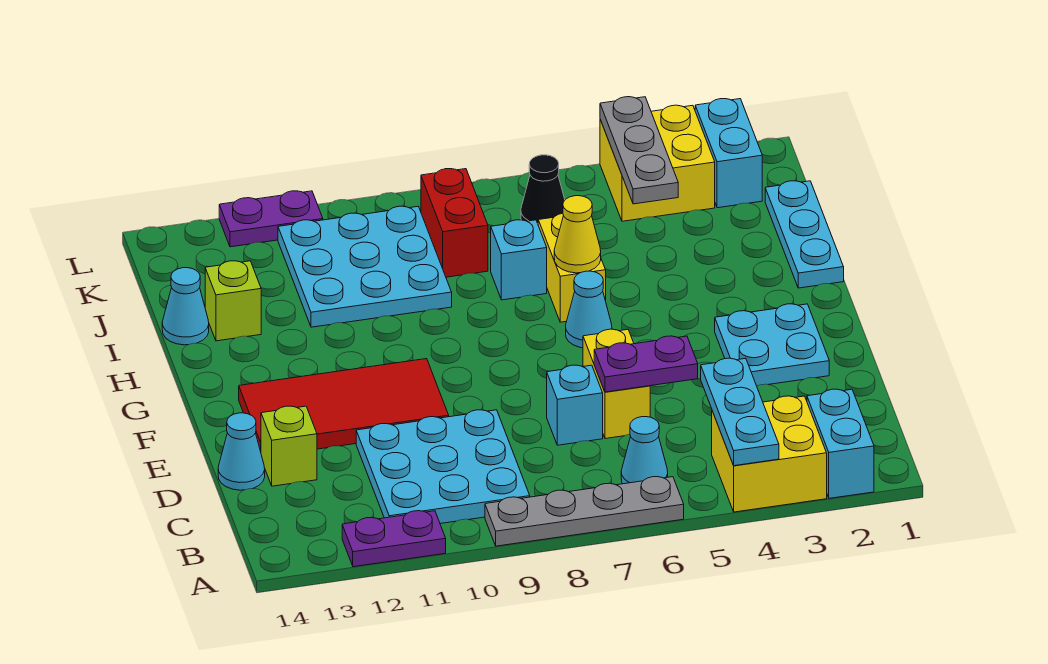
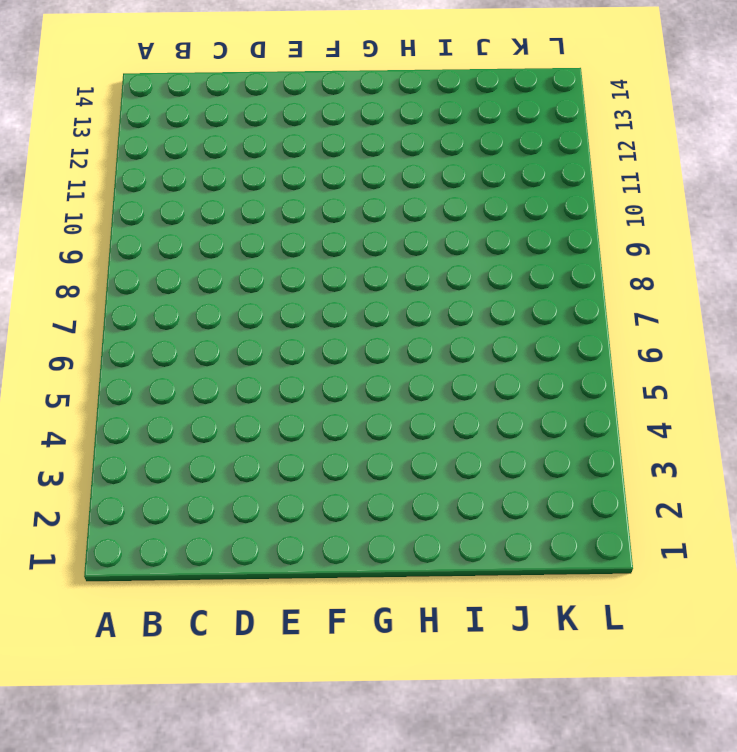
none -> cyan 1x2 brick [807,389,874,498]
none -> yellow 2x2 brick [712,396,827,512]
none -> grey 1x4 plate [485,477,684,546]

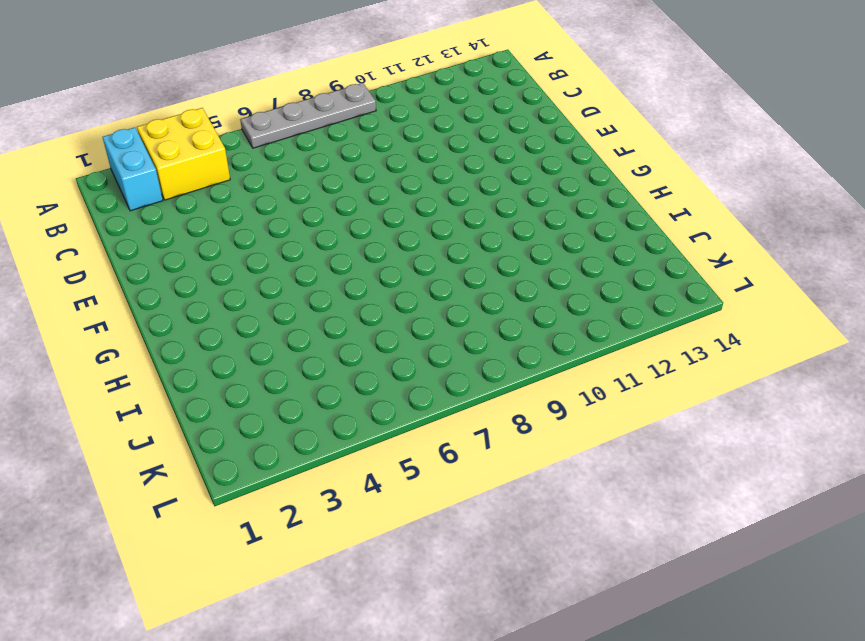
none -> purple 1x2 plate [342,511,446,567]
none -> cyan 1x1 cone [621,417,668,484]
none -> cyan 3x3 plate [356,410,530,524]

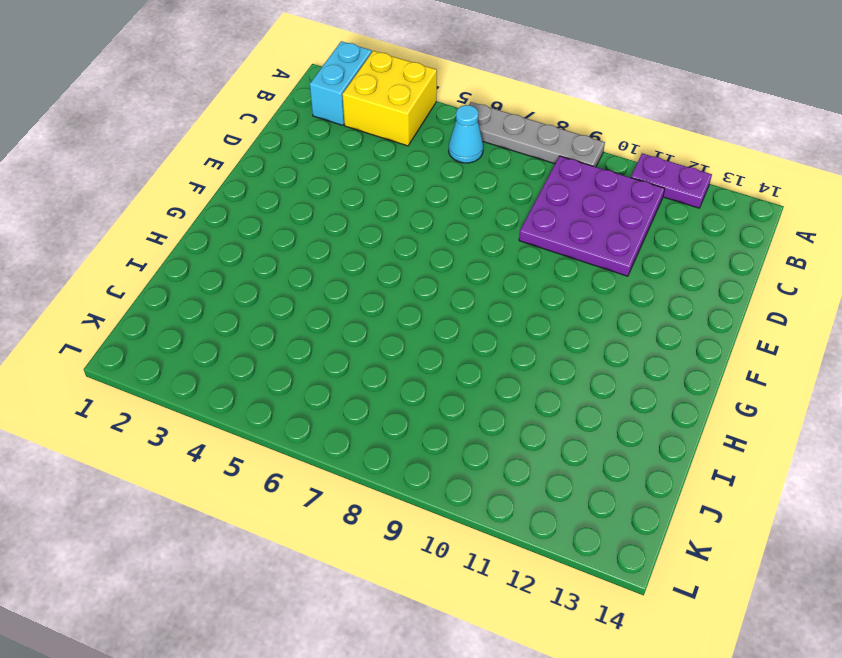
purple 3x3 plate [519,156,665,276] -> cyan 3x3 plate [356,410,530,524]
none -> yellow 1x2 brick [583,329,650,439]
none -> cyan 1x1 brick [547,365,603,445]
none -> lime 1x1 brick [261,406,317,486]

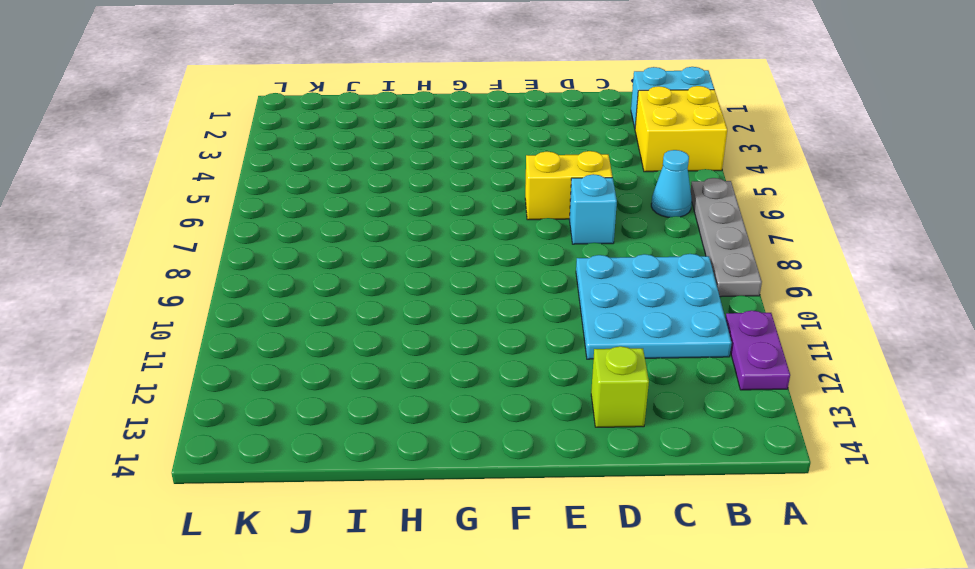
none -> cyan 1x1 cone [218,413,265,490]
none -> cyan 2x2 plate [715,304,829,386]
none -> red 2x4 tile [239,359,449,451]

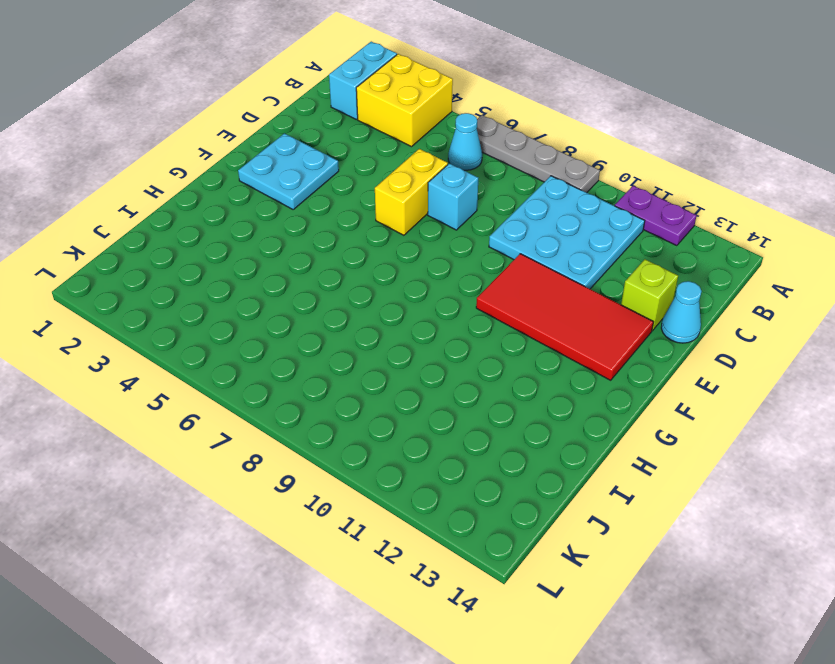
none -> cyan 1x1 cone [566,271,612,348]
none -> cyan 1x3 plate [765,181,844,288]
none -> yellow 1x2 brick [538,213,606,322]

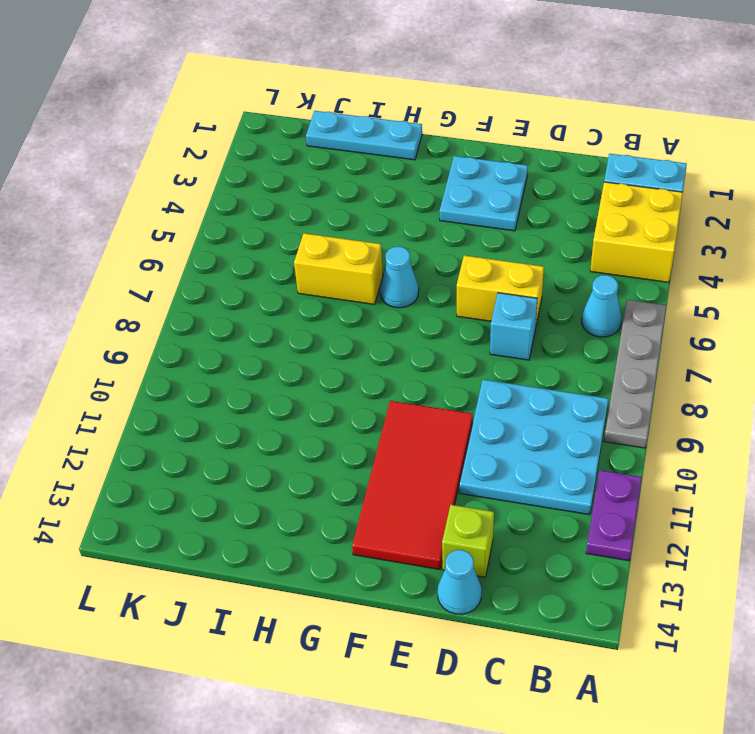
none -> cyan 1x1 brick [491,220,547,300]
none -> cyan 3x3 plate [278,206,452,327]
none -> lime 1x1 brick [205,261,261,341]

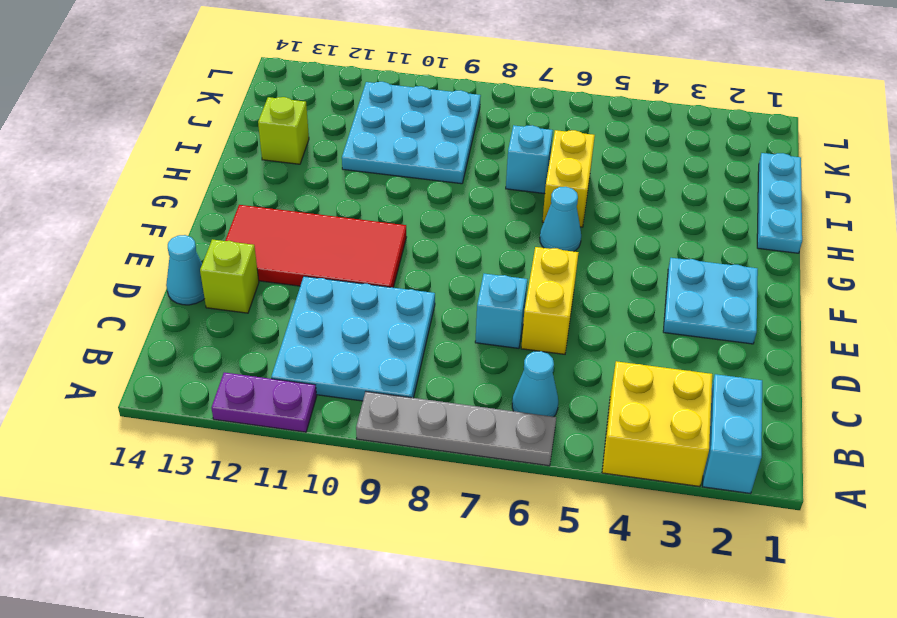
none -> cyan 1x1 cone [162,268,209,345]
none -> red 1x2 brick [421,169,488,277]
none -> cyan 1x2 brick [695,99,762,208]

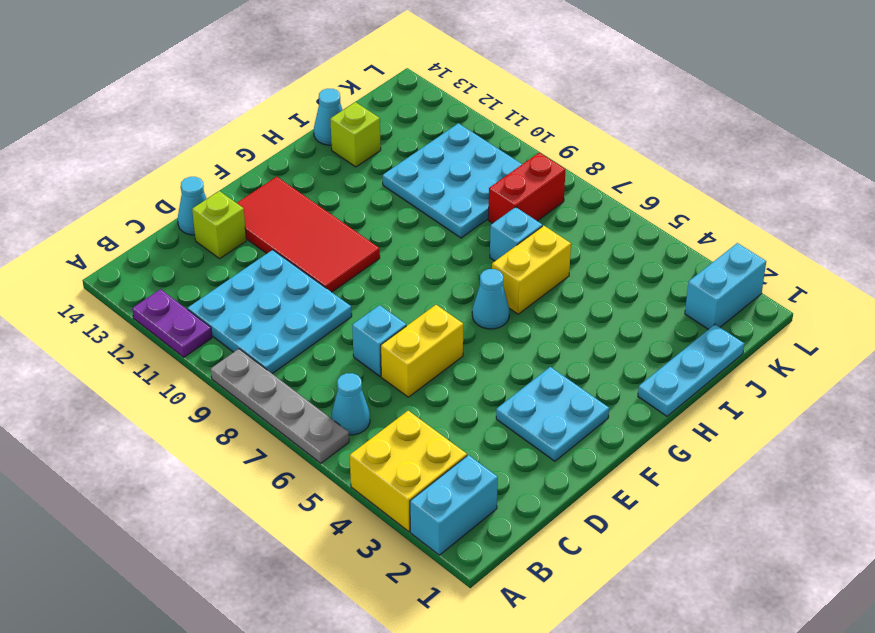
none -> yellow 2x2 brick [600,105,715,221]
none -> black 1x1 cone [521,155,565,223]
none -> purple 1x2 plate [219,191,323,247]

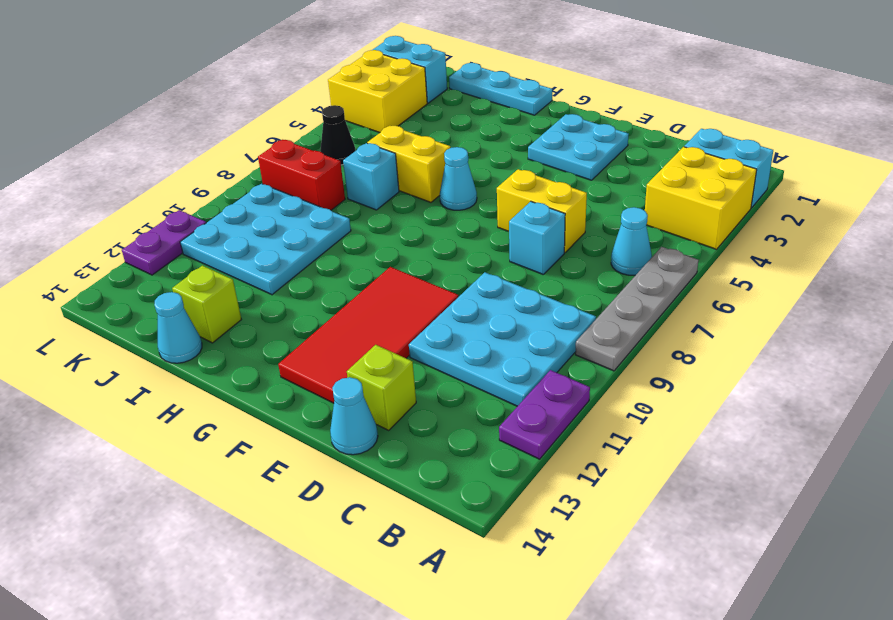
none -> cyan 1x3 plate [701,358,779,466]
none -> purple 1x2 plate [594,336,698,392]
none -> yellow 1x1 cone [554,196,601,273]

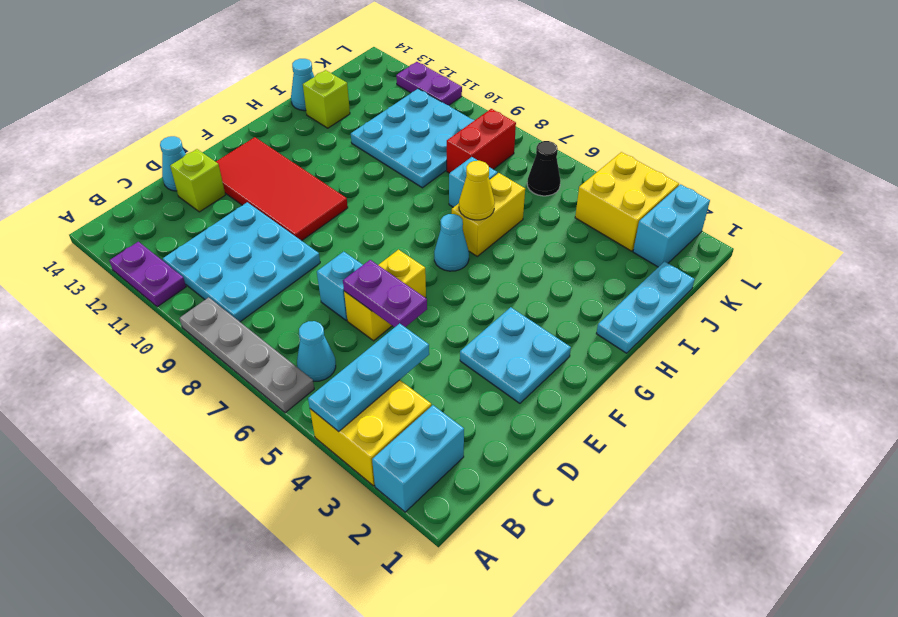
none -> grey 1x3 plate [600,97,678,204]

